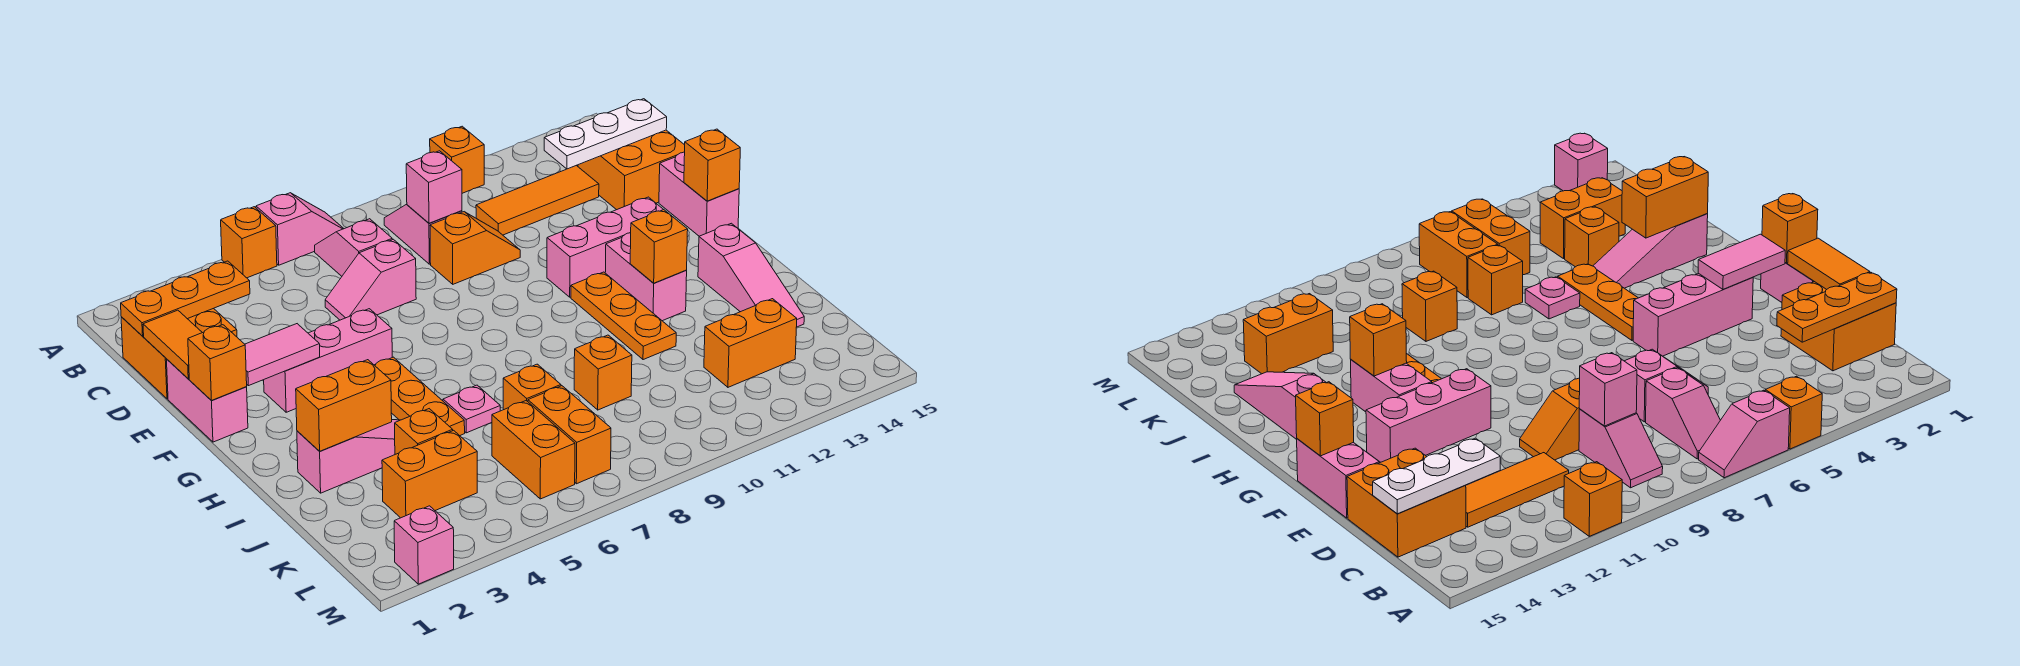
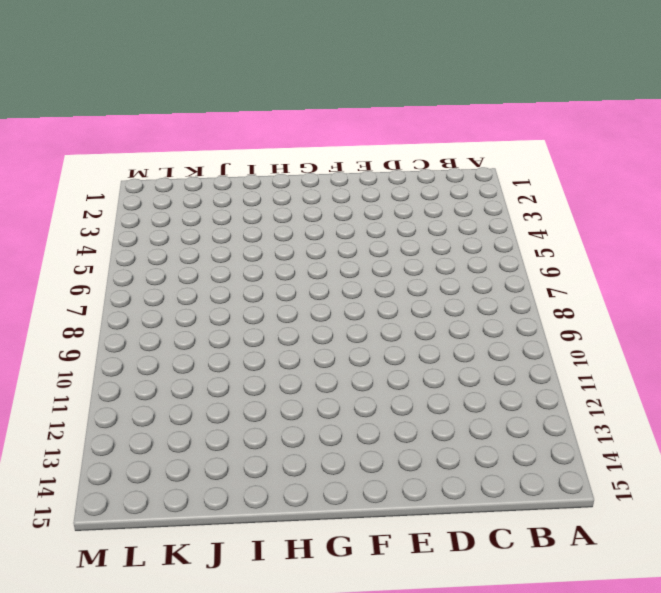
none -> orange 1x1 brick [221,207,277,278]
none -> pink 1x2 slope [256,193,344,265]
none -> orange 1x1 brick [430,126,484,193]
none -> pink 1x2 slope [315,219,392,276]

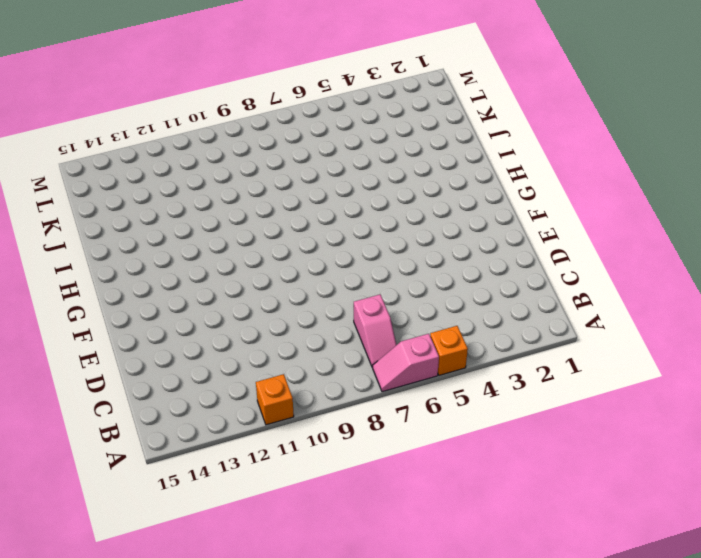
none -> pink 1x2 slope [384,204,462,264]
none -> orange 2x2 brick [121,308,237,399]
none -> orange 1x3 tile [476,166,599,235]
none -> orange 2x2 brick [578,130,685,210]

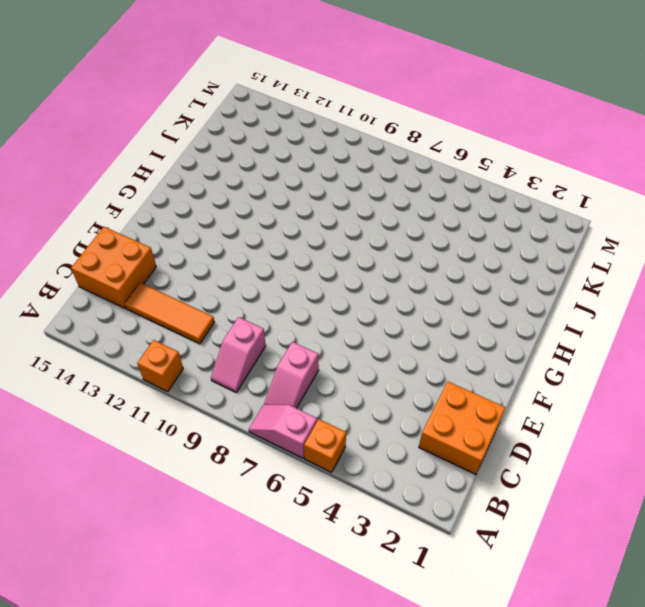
none -> pink 1x2 slope [325,239,416,320]
none -> orange 1x2 slope [430,212,520,284]
none -> pink 1x2 brick [166,359,248,442]
none -> pink 1x2 brick [659,152,739,236]

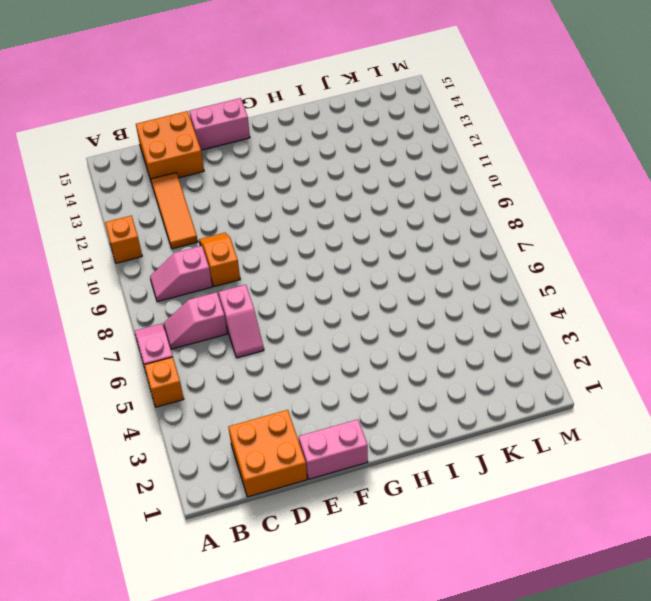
none -> pink 1x3 brick [264,309,392,412]
none -> pink 1x3 brick [547,197,664,297]
none -> orange 1x3 plate [375,357,465,436]
none -> orange 1x3 plate [571,272,676,360]

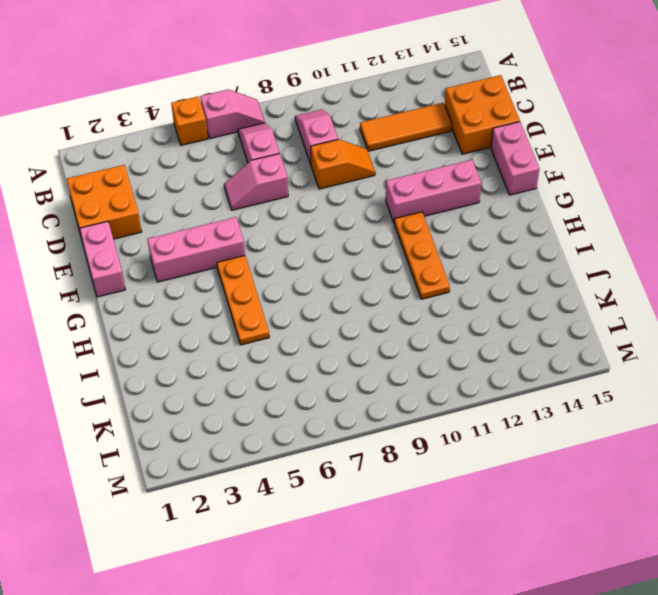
none -> orange 1x1 brick [430,126,484,193]
none -> pink 1x2 brick [605,233,687,321]
none -> pink 1x3 slope [698,223,804,327]
none -> pink 1x3 slope [297,420,400,493]

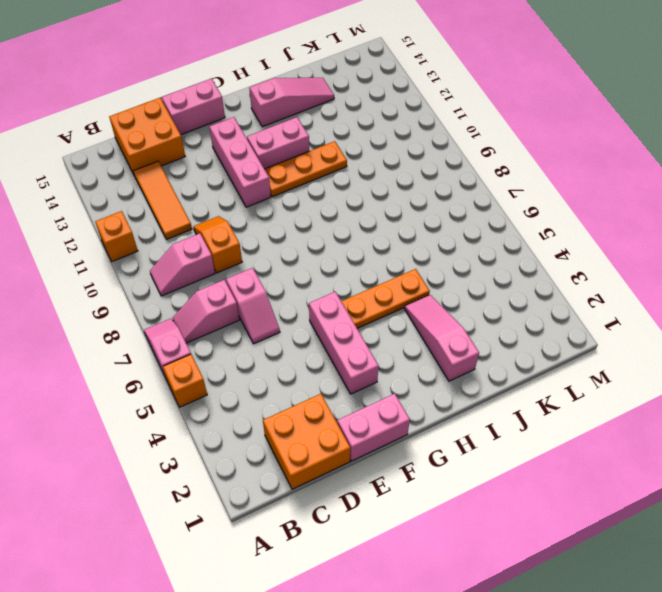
none -> pink 1x1 plate [443,385,500,433]
none -> orange 1x1 brick [395,409,453,454]
none -> orange 1x1 brick [503,364,561,410]
none -> orange 1x1 brick [574,335,632,410]

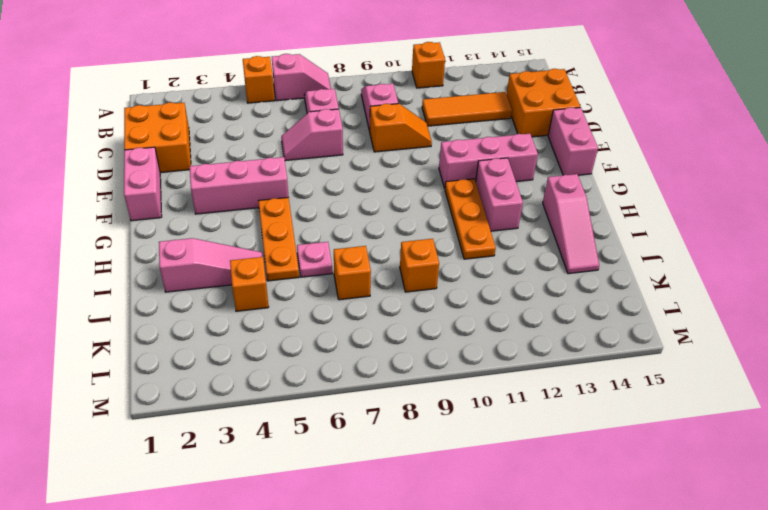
none -> orange 1x2 brick [382,430,477,518]
none -> orange 1x2 brick [492,401,575,499]
none -> orange 1x2 brick [528,386,611,484]
none -> orange 1x2 brick [704,299,797,387]

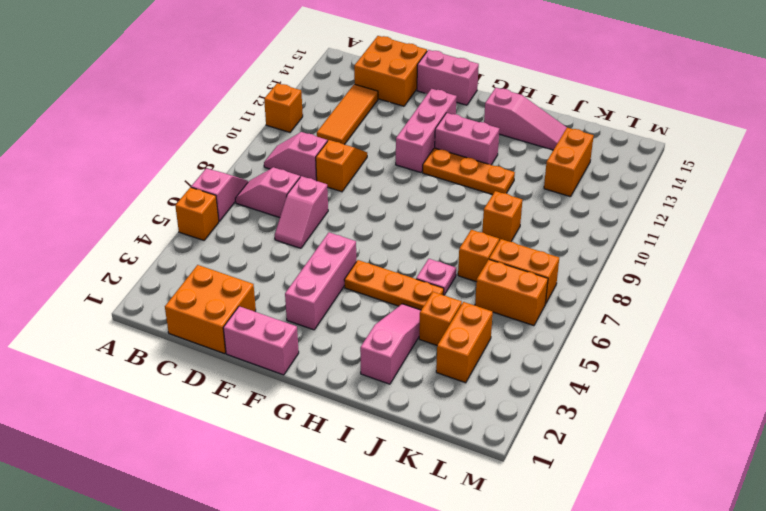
none -> pink 1x1 brick [394,506,454,584]
none -> orange 1x3 plate [121,261,250,336]
none -> pink 1x1 brick [406,151,462,223]
none -> white 1x3 plate [544,99,667,169]

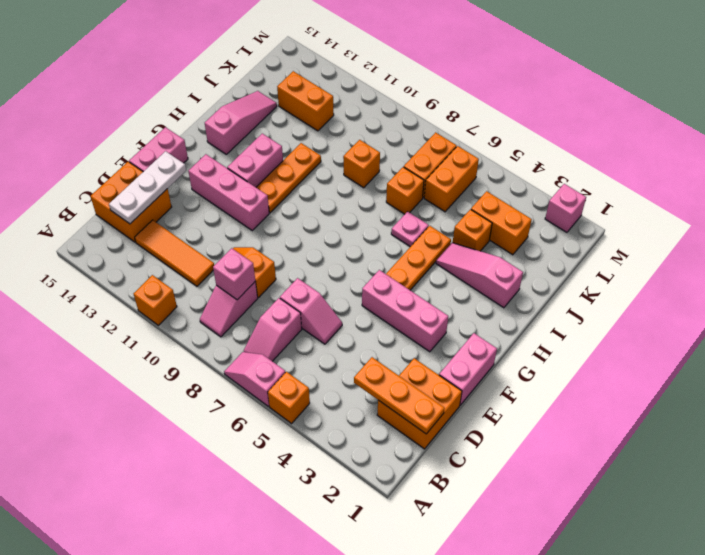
white 1x3 plate [109,151,186,224] -> white 1x3 plate turned to [544,99,667,169]
none -> orange 1x2 tile [143,310,202,379]
none -> orange 1x1 brick [188,325,247,400]
none -> pink 1x2 tile [245,324,320,386]
none -> orange 1x1 brick [684,129,740,201]

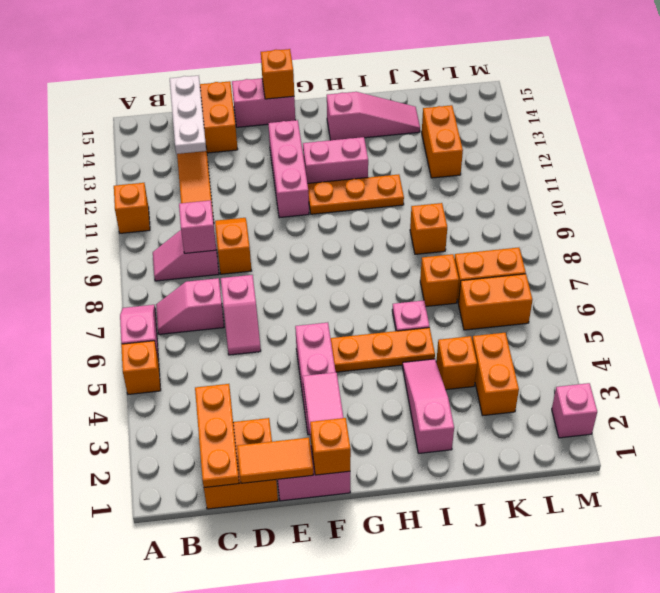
none -> orange 1x1 brick [630,210,688,283]
none -> orange 1x2 brick [296,360,392,451]

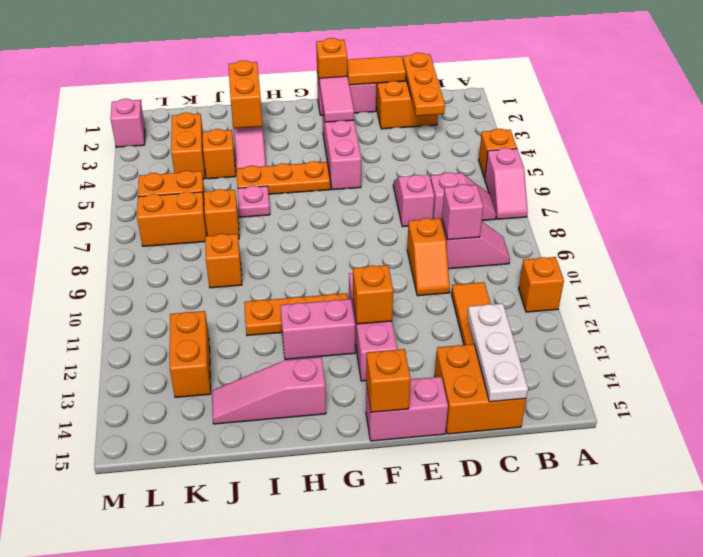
orange 1x1 brick [353,265,393,324] -> orange 1x1 brick moved to [630,210,688,283]

